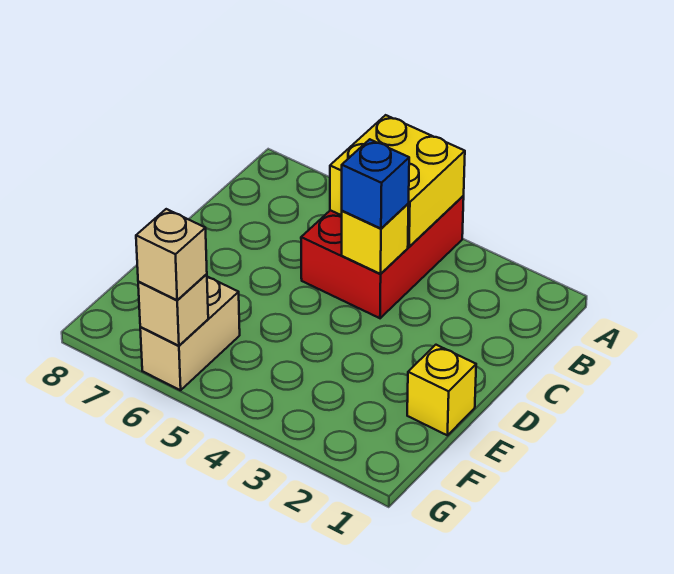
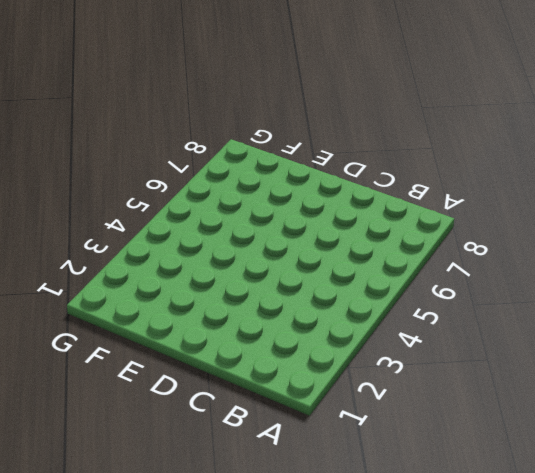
none -> red 2x3 brick [301,196,464,318]
none -> yellow 1x1 brick [407,345,476,435]

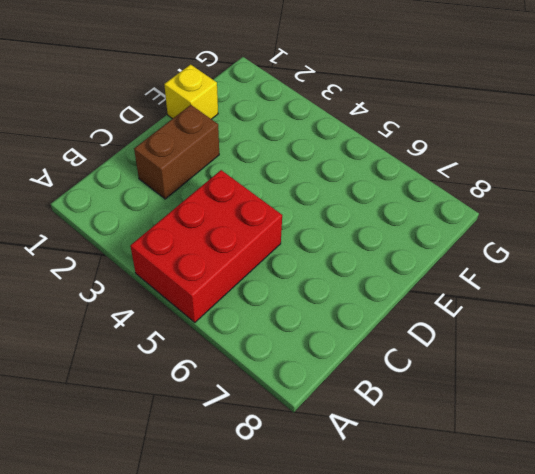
brown 1x2 brick [134,105,219,199] -> none
none -> tan 1x2 brick [140,277,240,390]
none -> yellow 2x2 brick [330,115,465,247]

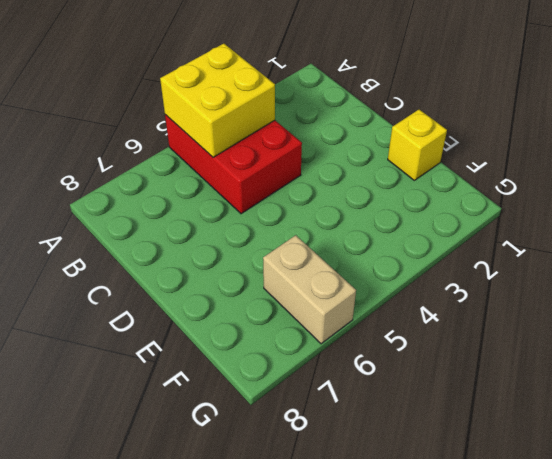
none -> yellow 1x1 brick [342,204,409,274]
none -> tan 1x1 brick [138,274,208,346]

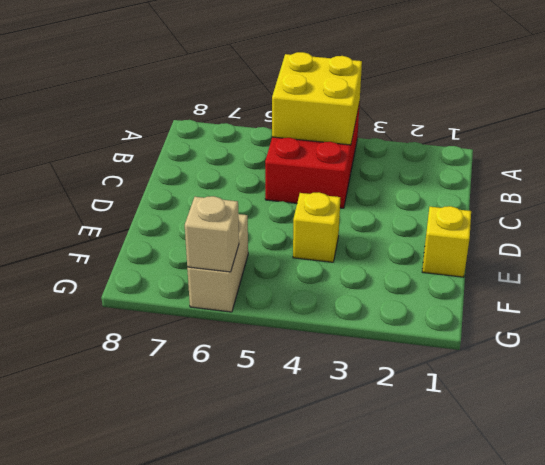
yellow 1x1 brick [293,192,340,262] -> yellow 1x1 brick moved to [342,204,409,274]
none -> blue 1x1 brick [342,139,409,229]
none -> tan 1x1 brick [136,209,207,300]

